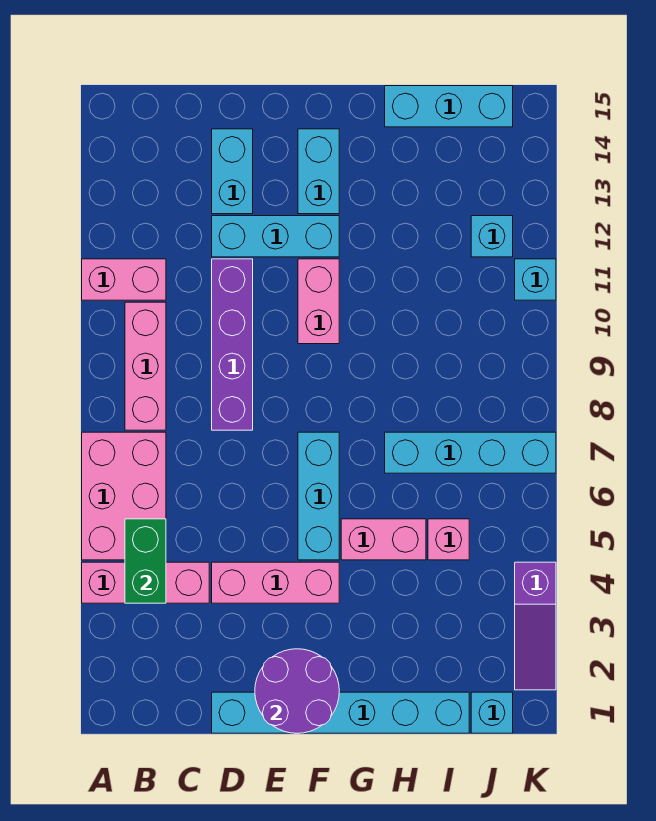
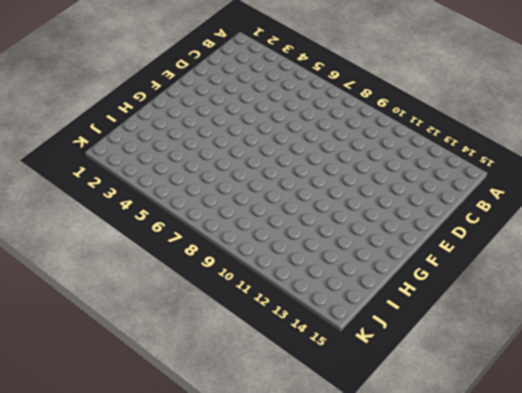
none -> pink 1x3 brick [82,562,209,603]
none -> pink 2x3 brick [82,432,166,560]
none -> pink 1x2 brick [82,259,166,300]

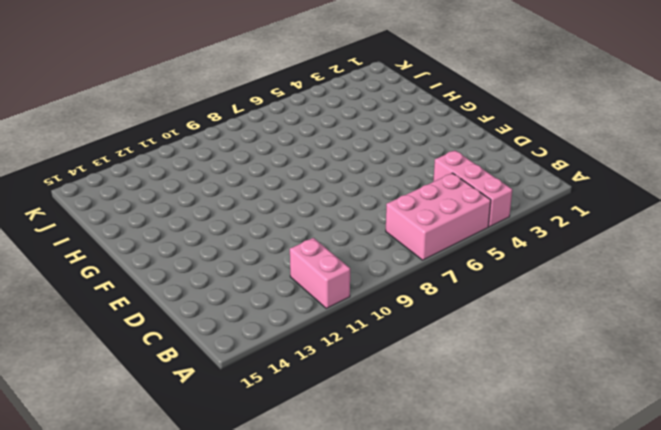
none -> pink 1x3 brick [125,302,166,430]
none -> cyan 1x6 brick [212,692,469,733]
none -> pink 1x3 brick [212,562,339,603]

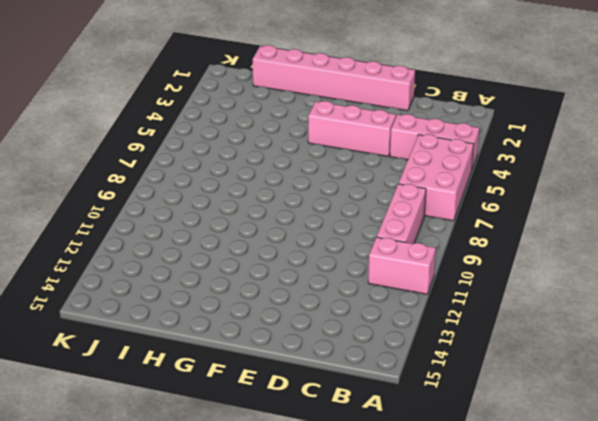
pink 1x6 brick [253,45,415,111] -> cyan 1x6 brick [212,692,469,733]
none -> purple 1x4 brick [212,259,253,430]
none -> cyan 1x3 brick [212,216,339,257]
none -> cyan 1x2 brick [212,129,253,214]

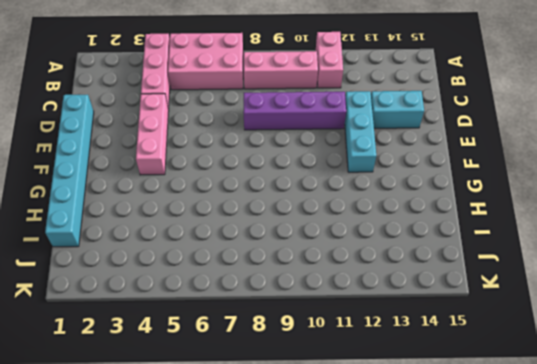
none -> cyan 1x3 brick [298,432,339,560]
none -> pink 1x2 brick [298,259,339,344]
none -> cyan 1x2 brick [298,129,339,214]

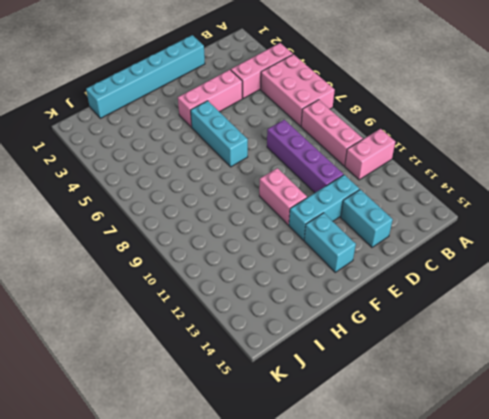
none -> pink 1x2 brick [341,519,426,560]
none -> cyan 1x4 brick [385,432,556,473]
none -> cyan 1x3 brick [385,86,513,127]

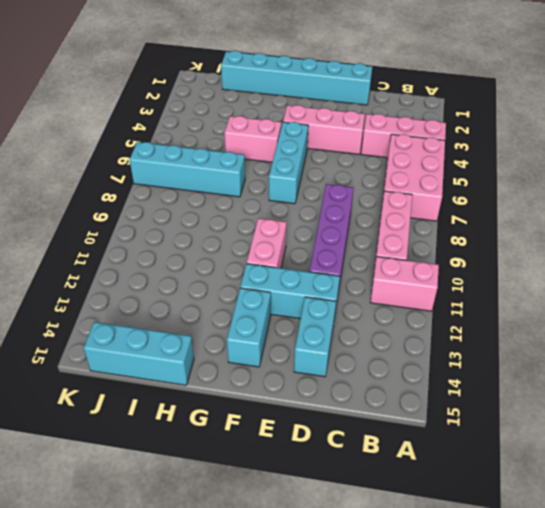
none -> pink 1x1 brick [428,519,469,560]
none -> cyan 1x1 brick [471,692,513,733]
none -> cyan 1x1 brick [471,216,513,257]

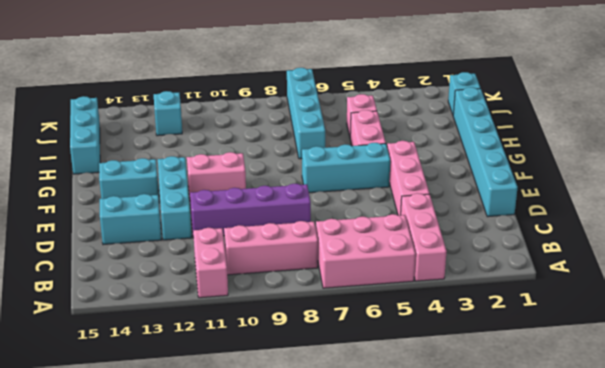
none -> purple 1x3 slope [515,562,556,690]
none -> cyan 1x1 brick [515,259,556,300]
none -> green 1x2 brick [125,519,166,603]

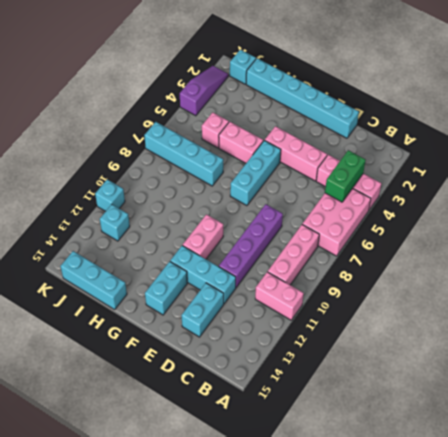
none -> purple 2x2 round brick [255,649,339,733]

